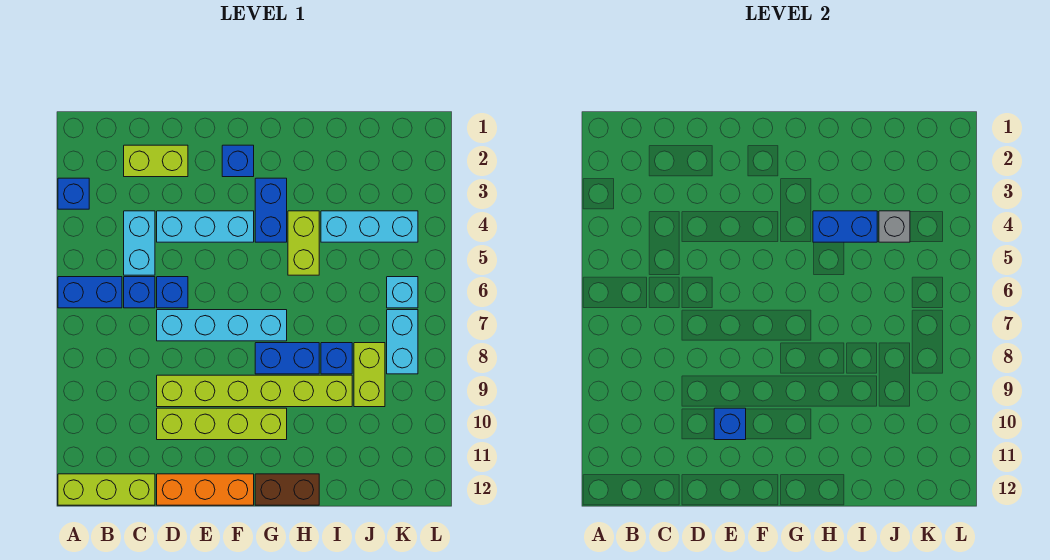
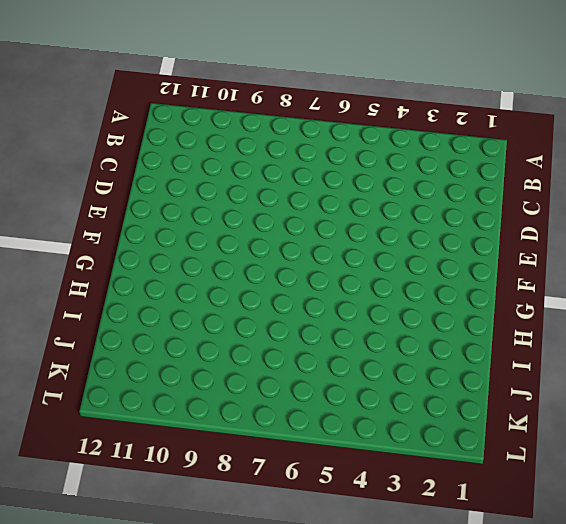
none -> blue 1x1 brick [58,178,89,209]
none -> blue 1x2 brick [58,277,122,308]
none -> lime 1x3 brick [58,474,155,505]

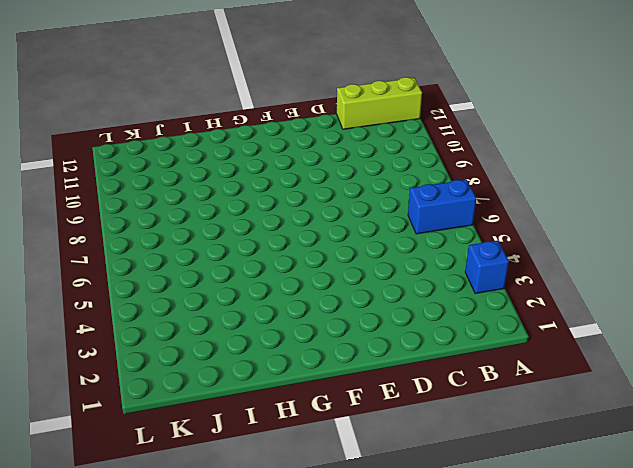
none -> lime 1x2 brick [124,145,188,177]
none -> cyan 1x2 brick [124,211,155,275]
none -> blue 1x1 brick [124,277,155,308]

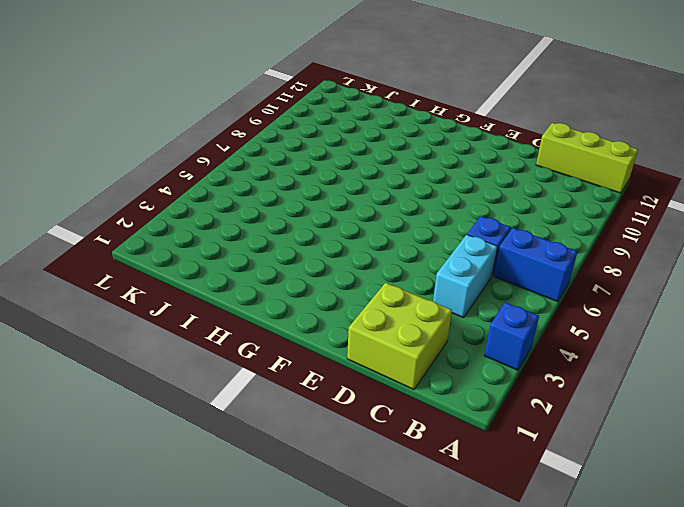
lime 2x2 brick [347,283,452,390] -> lime 1x2 brick [124,145,188,177]
none -> cyan 1x3 brick [157,211,254,242]
none -> blue 1x1 brick [157,277,188,308]
none -> cyan 1x4 brick [157,310,287,341]

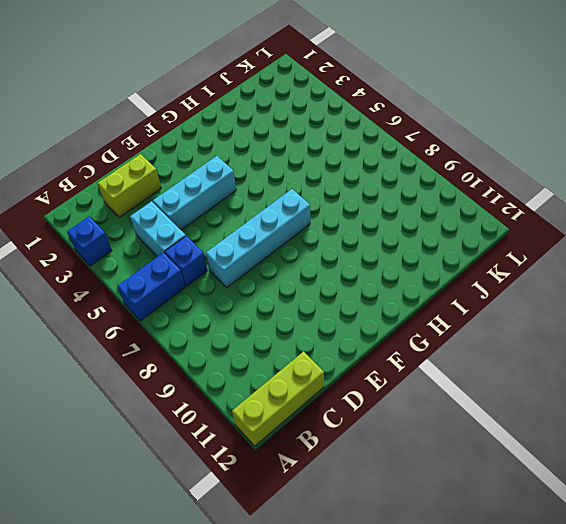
none -> blue 1x1 brick [157,277,188,308]
none -> lime 1x6 brick [157,375,352,407]
none -> lime 1x4 brick [157,408,287,440]

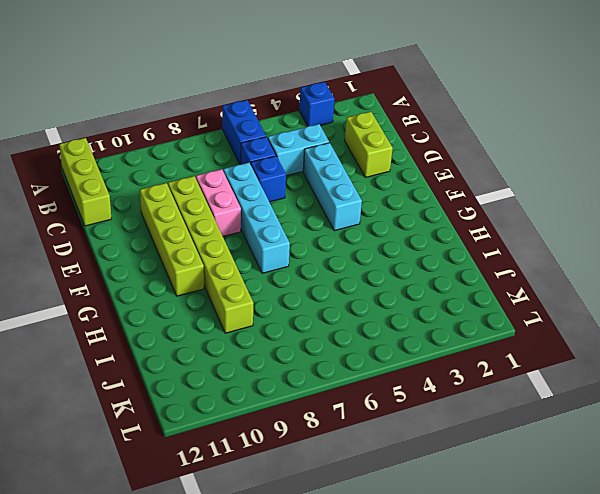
pink 1x2 brick [196,169,241,236] -> none
none -> orange 1x3 brick [157,474,254,505]
none -> blue 1x1 brick [222,145,254,177]
none -> blue 1x2 brick [255,178,287,242]

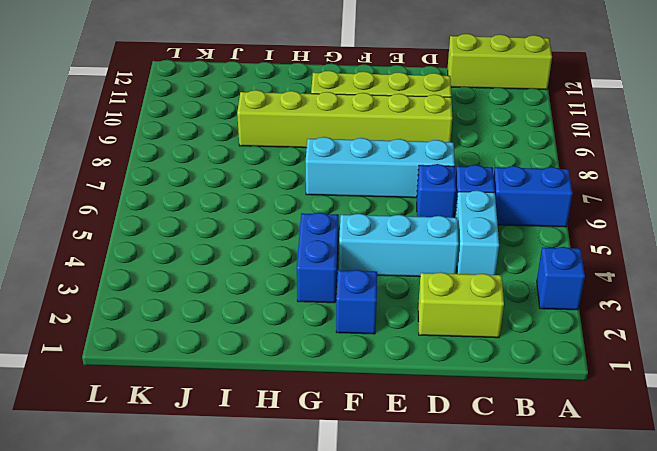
none -> orange 1x3 brick [157,474,254,505]
none -> blue 1x2 brick [255,343,319,374]
none -> brown 1x2 brick [255,474,319,505]

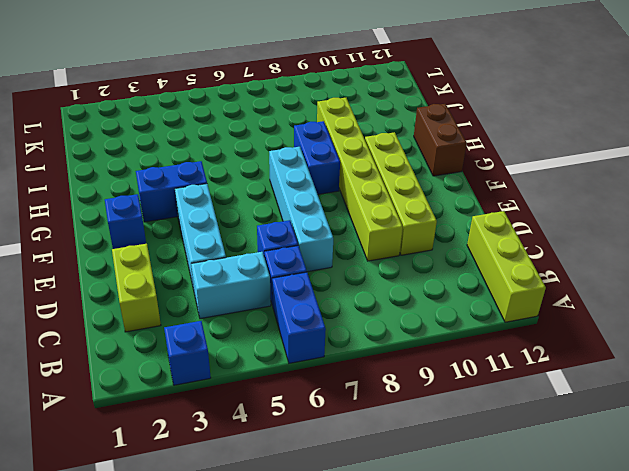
none -> orange 1x3 brick [157,474,254,505]
none -> lime 1x2 brick [288,211,319,275]
none -> cyan 1x3 brick [321,211,418,242]

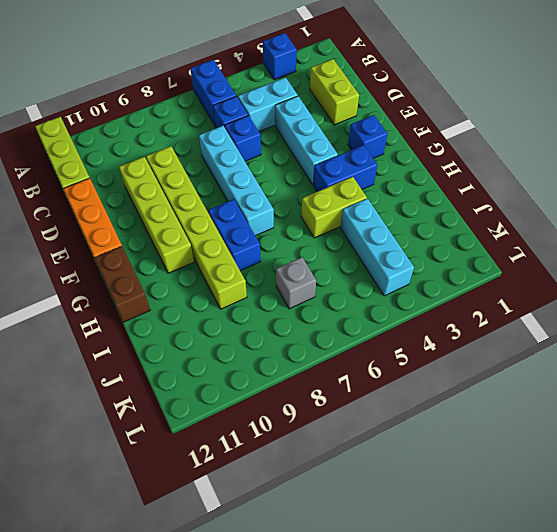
grey 1x1 brick [276,257,316,309] -> grey 1x1 brick moved to [879,211,910,242]
none -> blue 1x1 brick [321,343,352,374]
none -> lime 1x2 brick [354,343,385,407]
none -> cyan 1x1 brick [387,277,418,308]

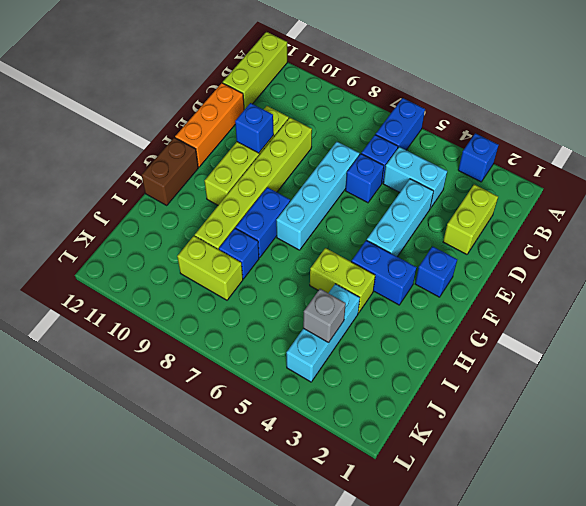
none -> cyan 1x1 brick [387,277,418,308]
none -> cyan 1x2 brick [387,310,418,374]
none -> blue 1x2 brick [813,211,877,242]

